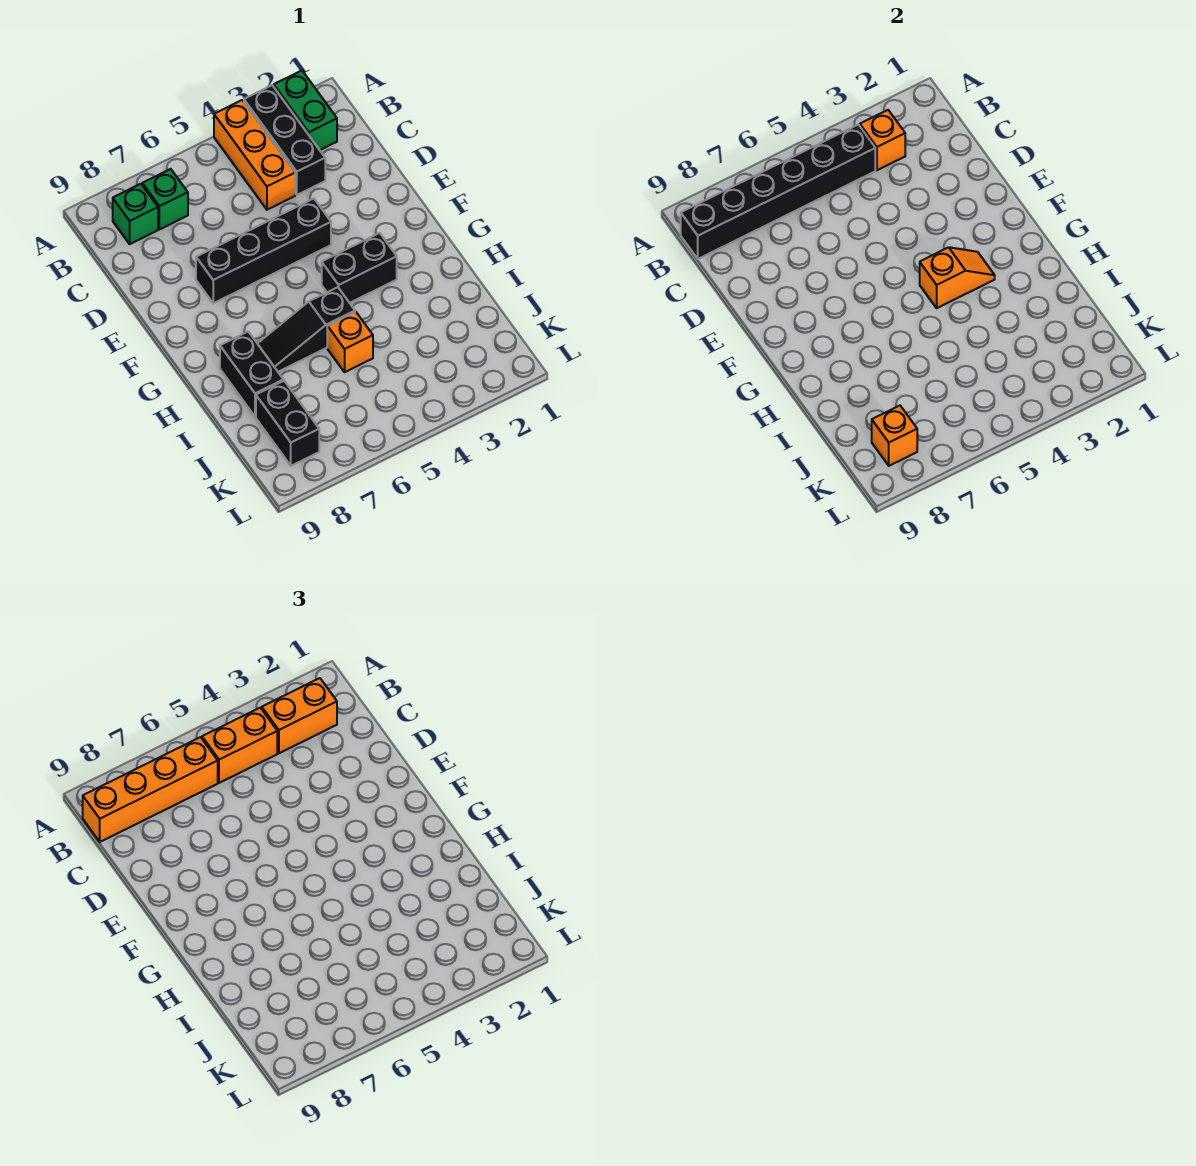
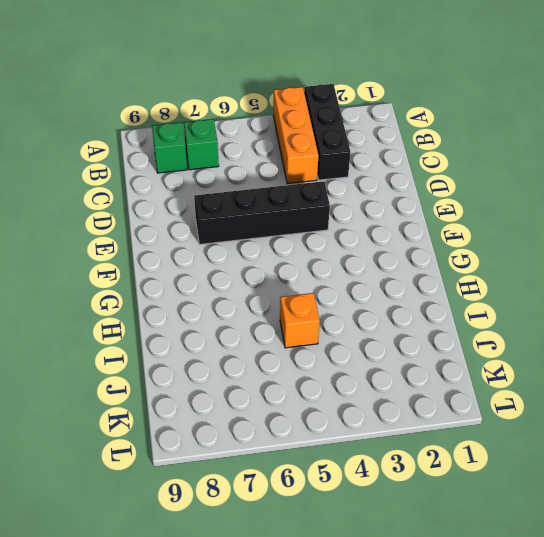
none -> green 1x2 brick [274,71,337,150]
none -> black 1x2 brick [322,233,397,303]
none -> black 1x3 slope [257,287,355,372]

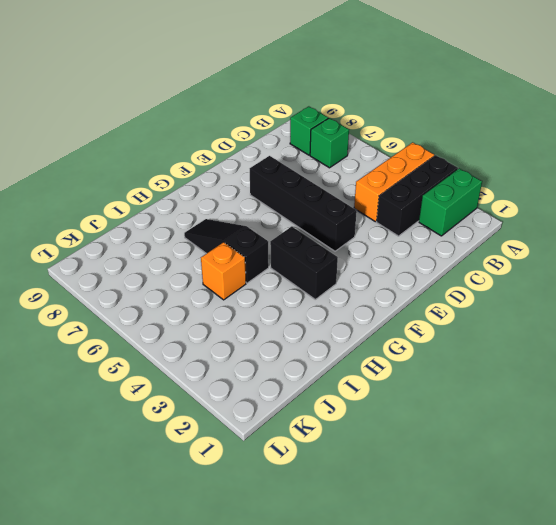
none -> black 1x2 brick [220,332,283,417]
none -> black 1x2 brick [256,381,319,466]
none -> orange 1x1 brick [860,110,905,170]

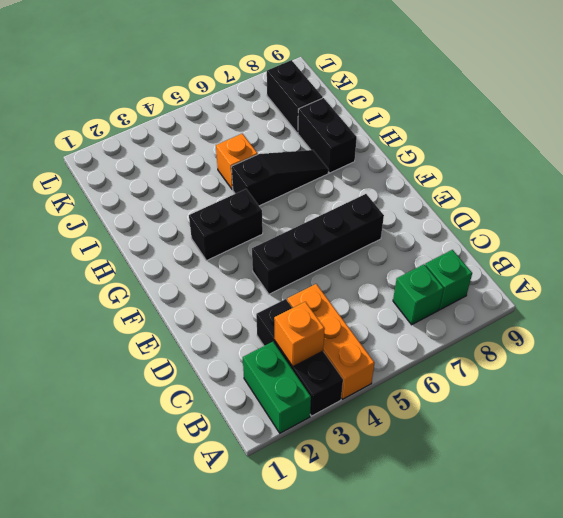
none -> black 1x6 brick [681,125,875,259]
none -> orange 1x2 slope [920,247,995,308]
none -> orange 1x1 brick [872,406,917,466]

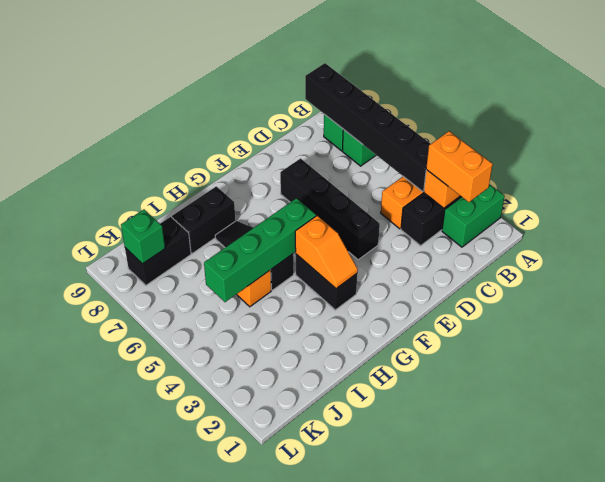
green 1x4 brick [204,198,316,302] -> none
green 1x1 brick [121,210,165,264] -> orange 1x1 brick [872,406,917,466]
none -> orange 1x2 brick [202,708,277,783]
none -> orange 1x4 brick [83,737,218,842]

